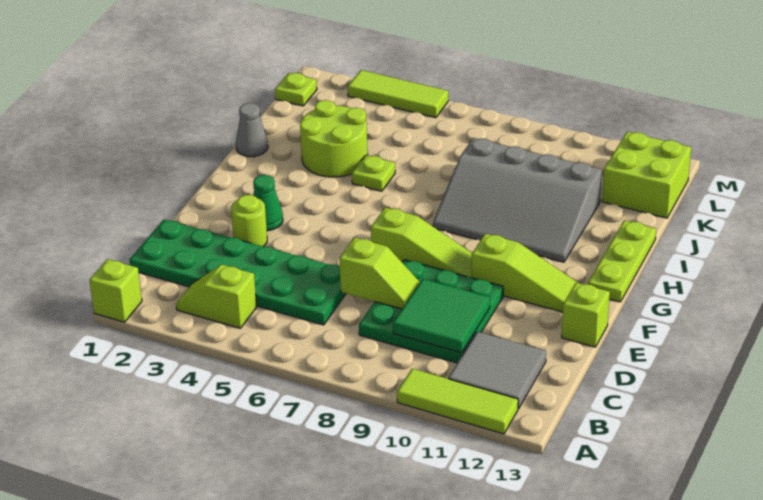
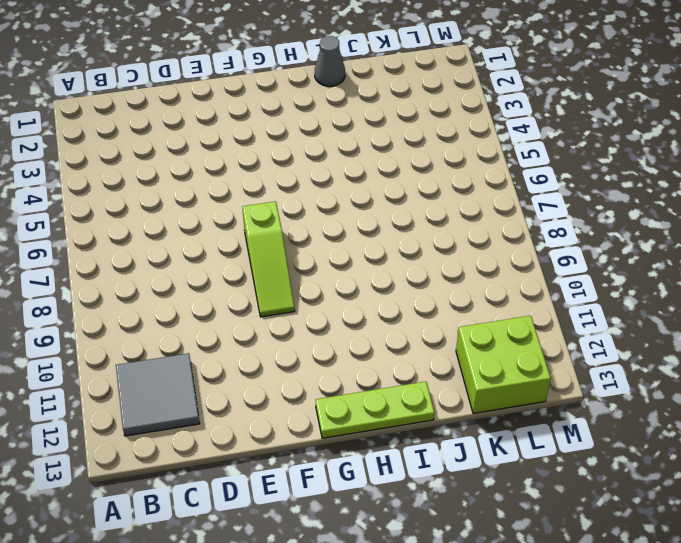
none -> lime 1x1 brick [90,259,142,322]
none -> lime 1x3 tile [397,369,518,434]
none -> lime 1x2 slope [176,265,257,328]

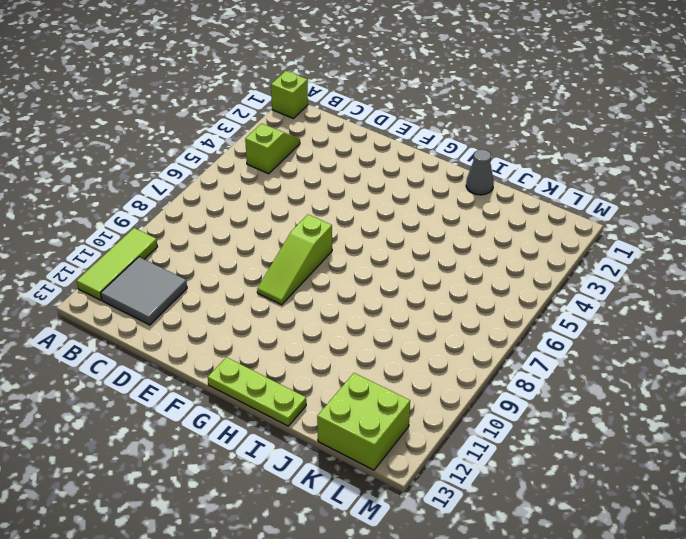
none -> green 2x6 plate [130,220,346,325]
none -> green 3x3 plate [359,260,503,363]
none -> lime 1x1 round brick [231,195,267,247]

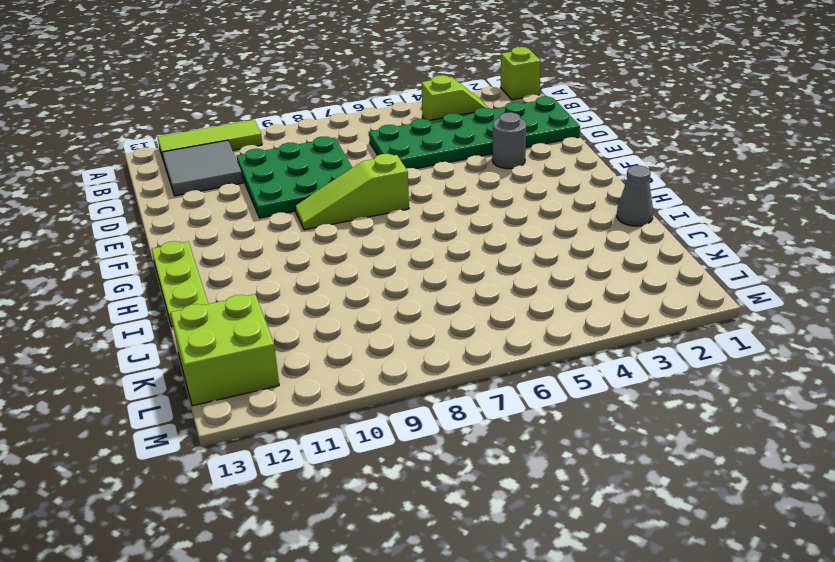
grey 1x1 round brick [492,112,526,169] -> lime 1x1 round brick [231,195,267,247]
none -> lime 1x1 brick [562,283,610,347]
none -> green 1x1 cone [253,175,283,231]
none -> lime 1x3 slope [472,234,578,312]

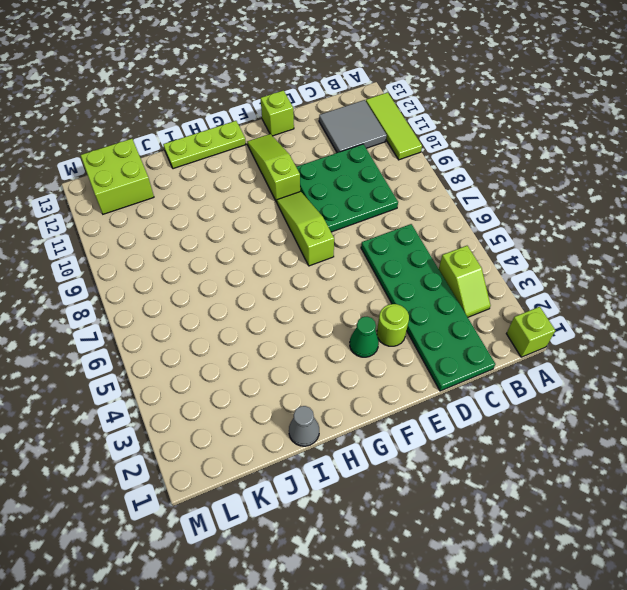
none -> grey 3x4 slope [433,138,602,262]
none -> lime 2x2 round brick [300,100,368,177]
none -> lime 1x1 plate [352,155,395,191]

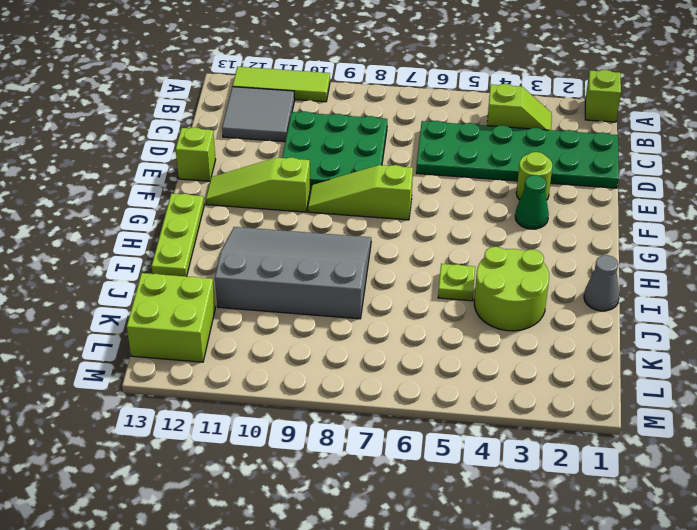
none -> lime 1x1 plate [275,73,317,106]
none -> lime 1x3 tile [348,70,448,118]
none -> green 2x2 tile [393,279,490,353]

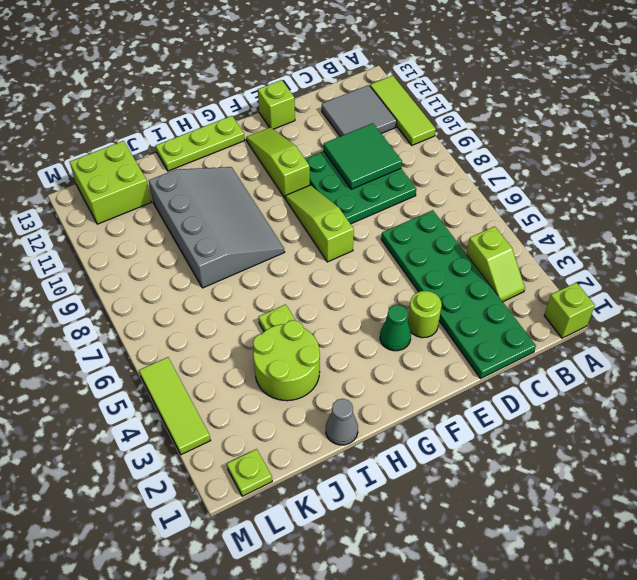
none -> lime 1x2 slope [339,238,420,309]

